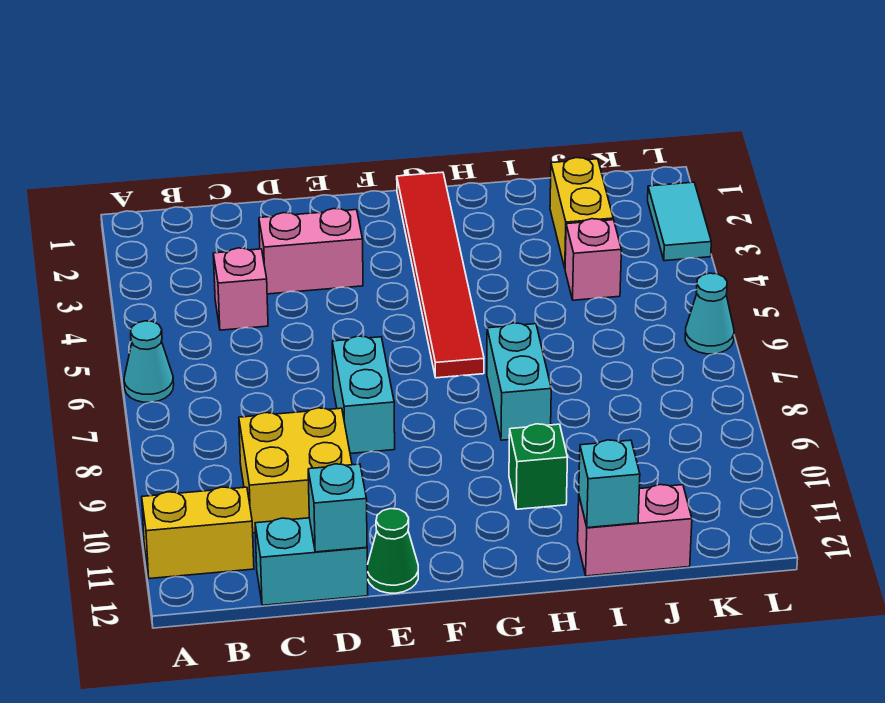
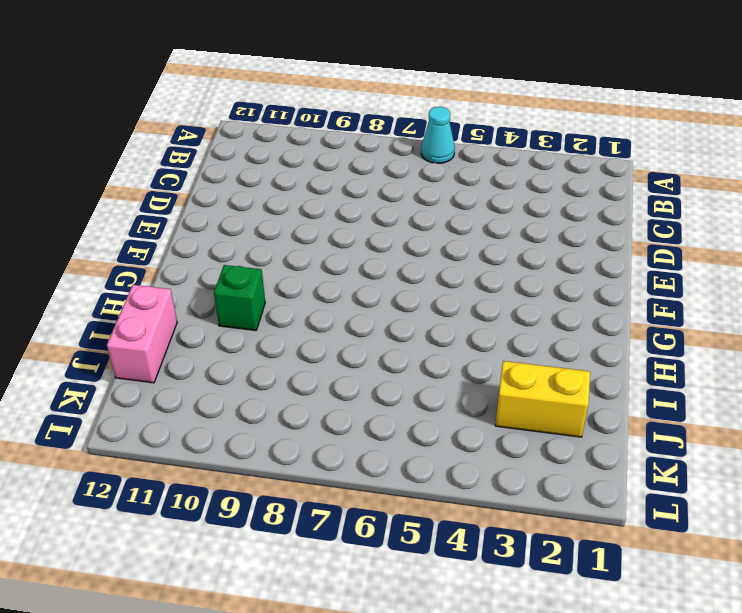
none -> yellow 1x2 brick [142,487,254,579]
none -> pink 1x1 brick [213,248,268,330]
none -> yellow 2x2 brick [239,408,352,533]

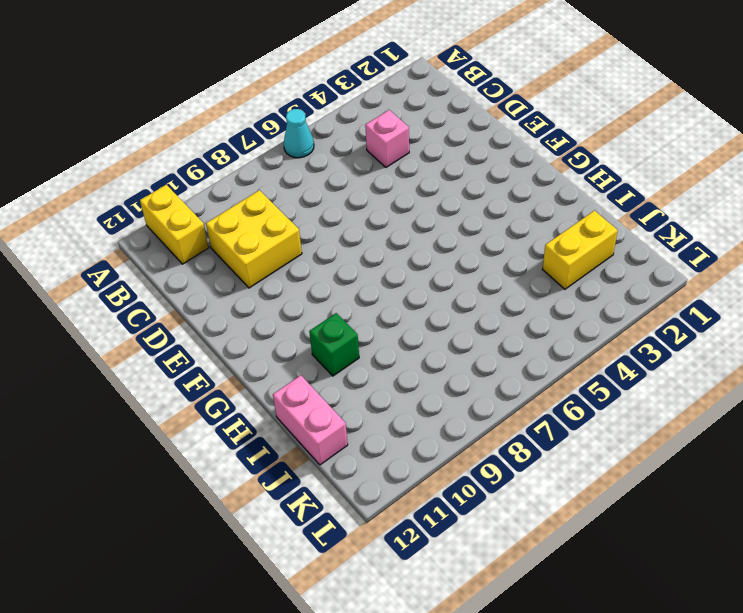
none -> cyan 1x2 brick [255,518,368,605]
none -> pink 1x2 brick [259,209,363,294]
none -> cyan 1x2 brick [332,336,395,454]

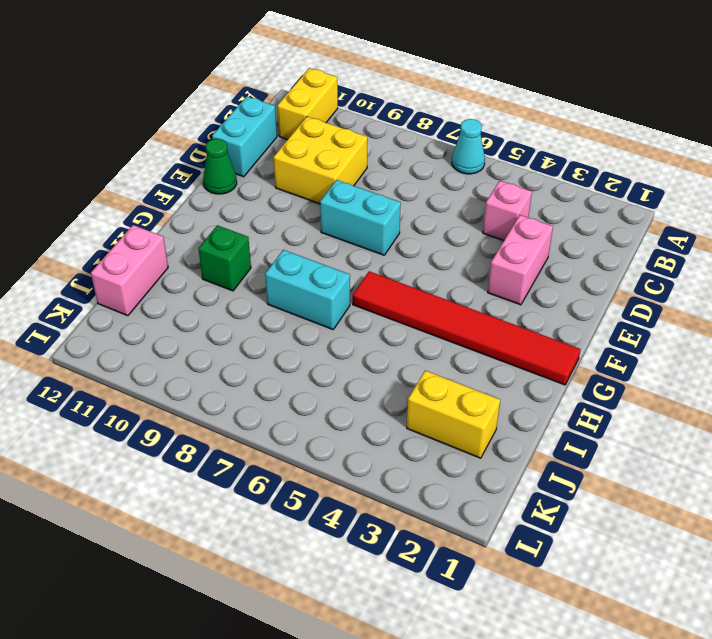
none -> pink 1x1 brick [565,219,621,300]
none -> cyan 1x2 tile [648,182,711,261]
none -> cyan 1x1 cone [685,273,734,354]

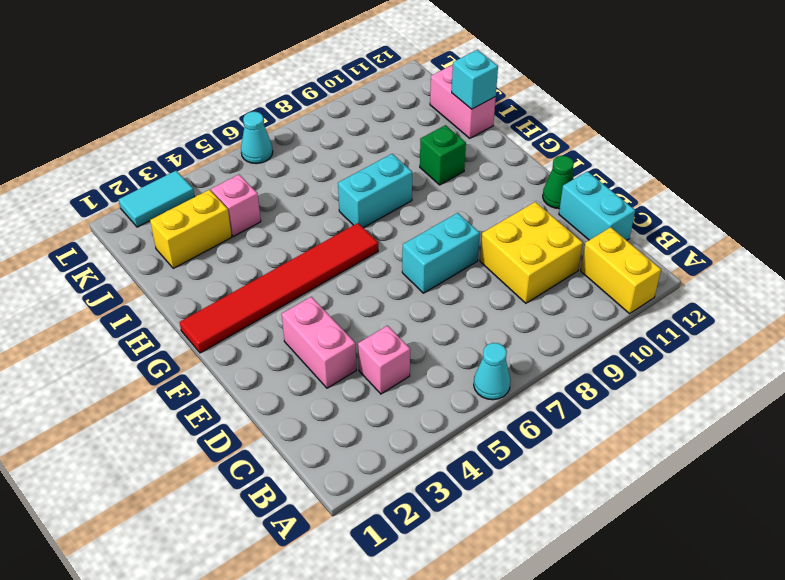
none -> cyan 1x1 brick [308,464,367,552]

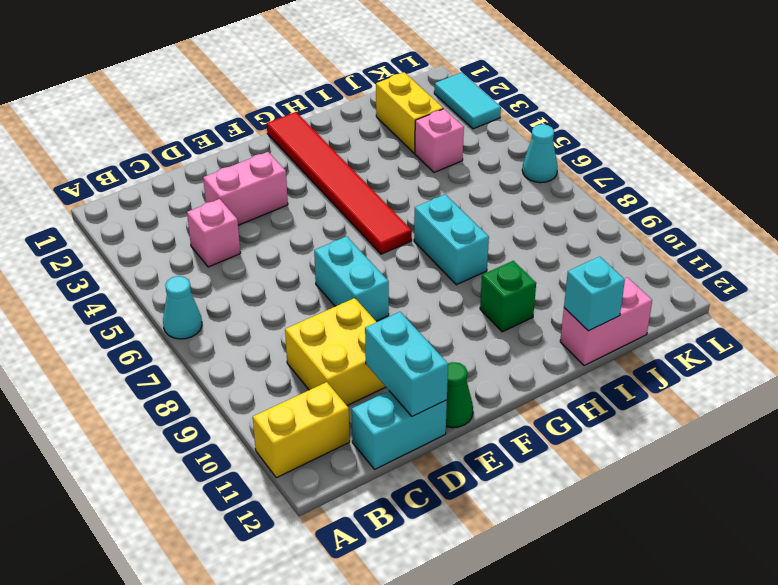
cyan 1x2 brick [365,312,448,417] -> cyan 1x1 brick [308,464,367,552]

